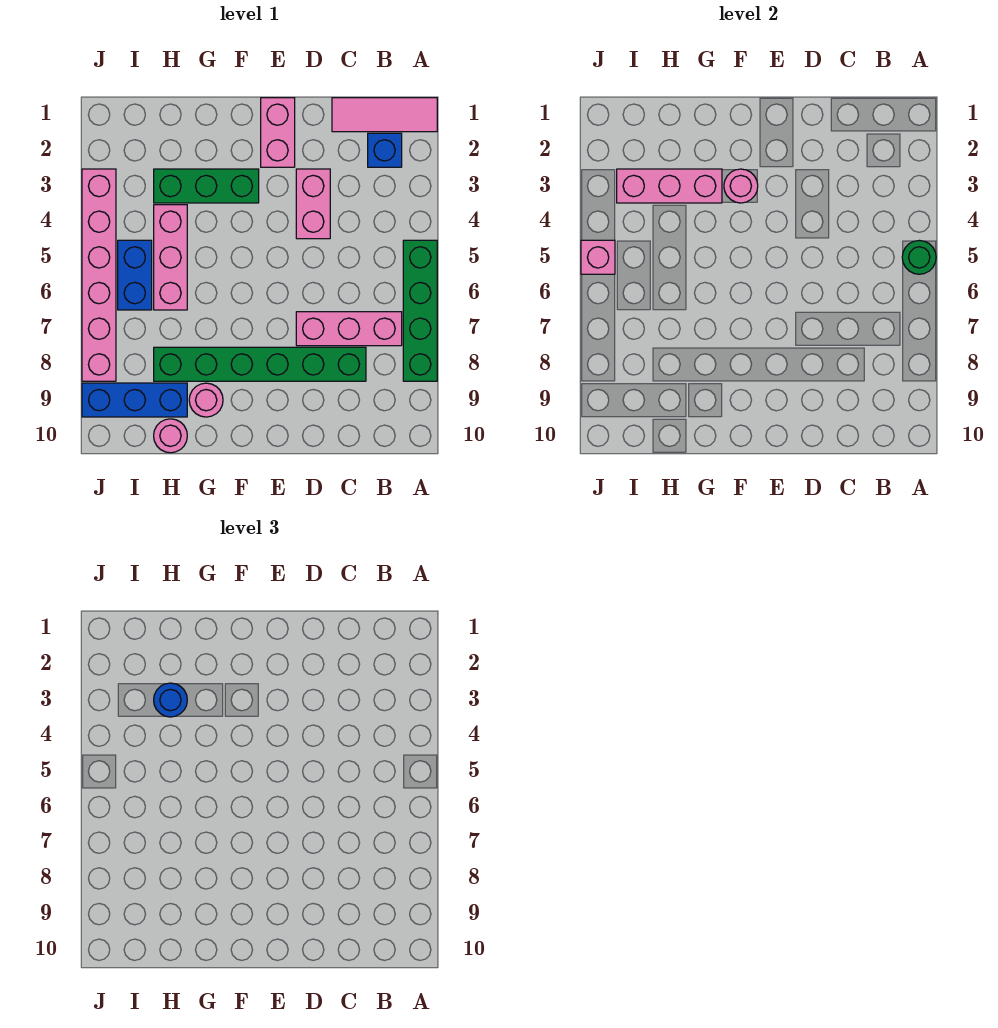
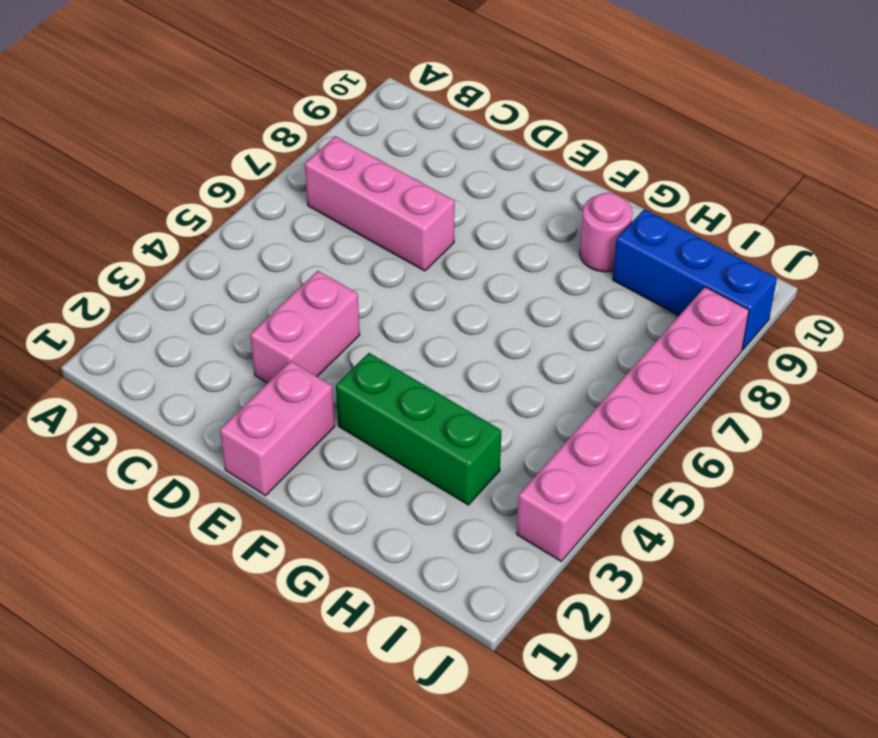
none -> pink 1x3 tile [332,98,437,132]
none -> green 1x4 brick [403,240,437,381]
none -> blue 1x1 brick [368,133,402,167]

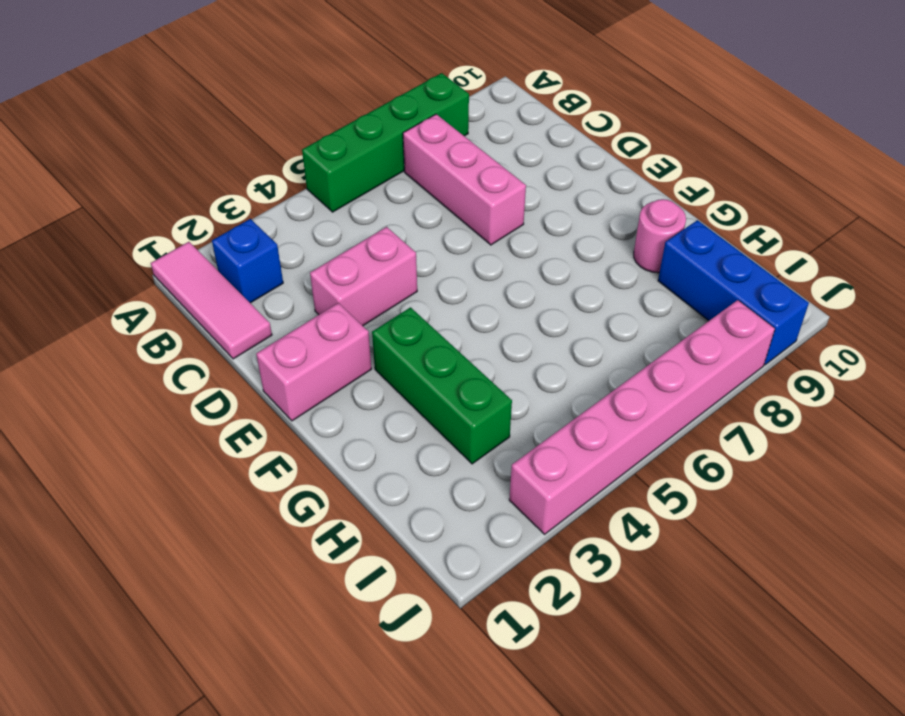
none -> green 1x6 brick [154,347,366,381]
none -> pink 1x3 brick [154,205,187,310]
none -> pink 1x1 round brick [154,419,187,453]

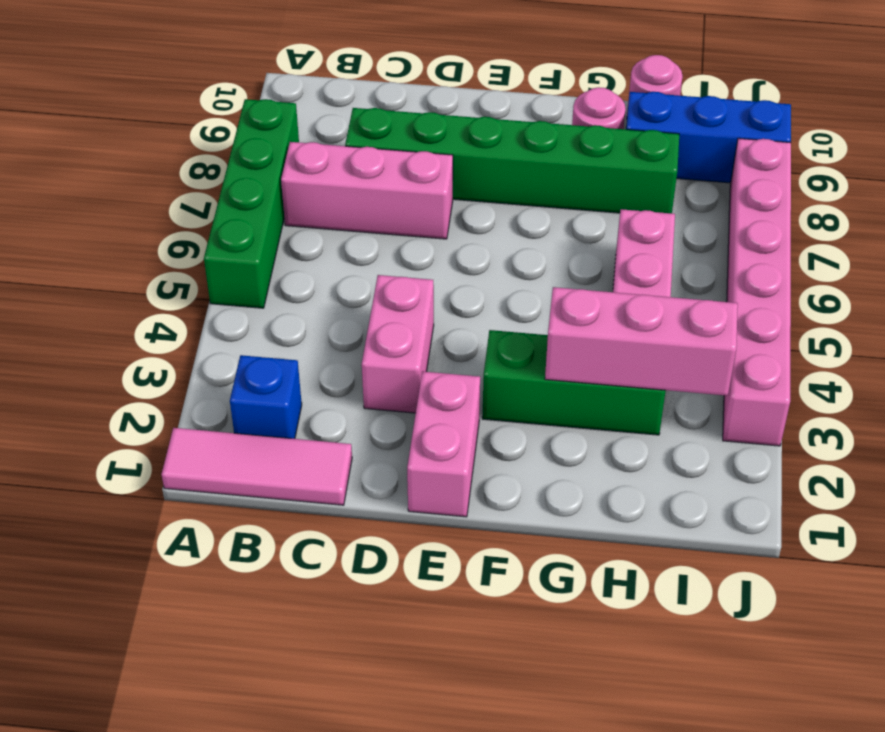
none -> blue 1x2 brick [118,240,152,310]
none -> green 1x1 round brick [902,240,936,274]
none -> pink 1x1 round brick [724,169,758,203]

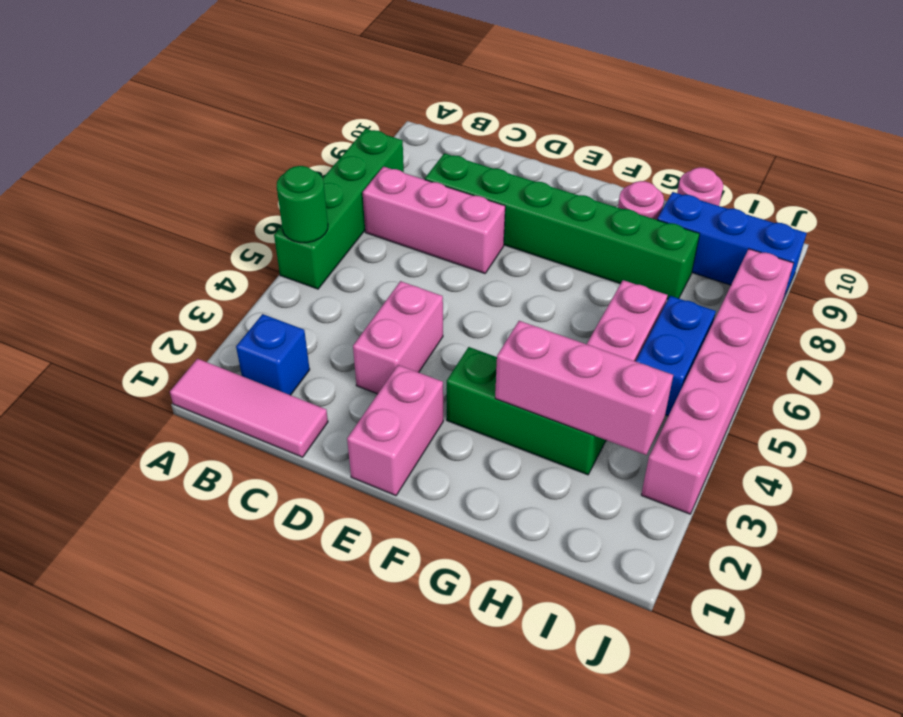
none -> pink 1x1 round brick [724,169,758,203]
none -> pink 1x1 brick [581,240,615,274]
none -> blue 1x1 round brick [154,683,187,717]

